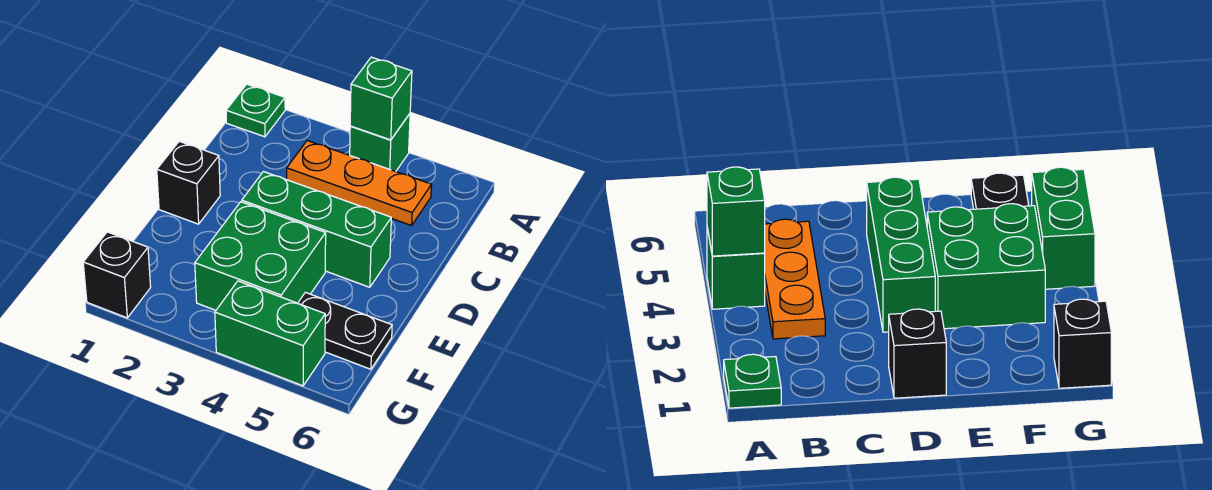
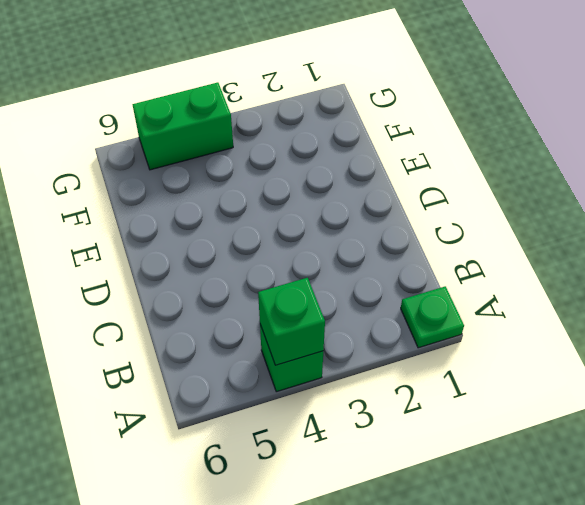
none -> orange 1x3 plate [287,141,432,226]
none -> black 1x1 brick [157,141,220,224]

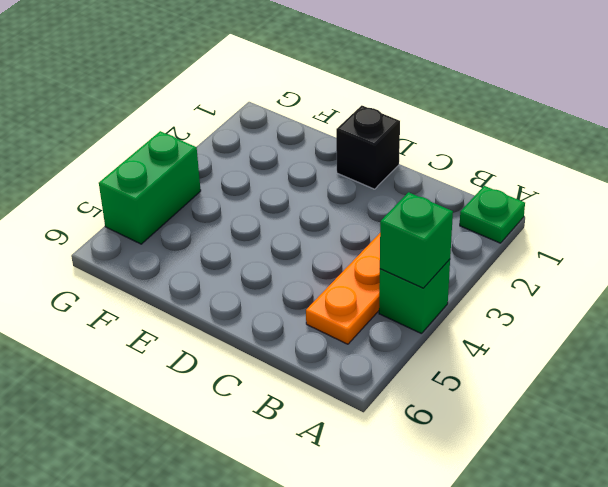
none -> green 1x3 brick [242,172,391,287]
none -> green 2x2 brick [195,202,326,310]

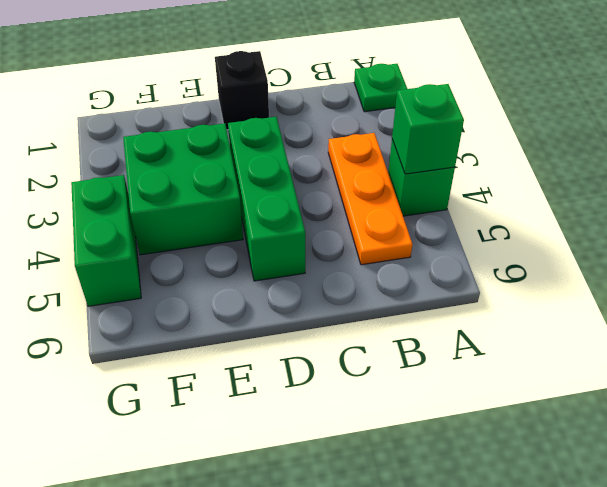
none -> black 1x2 plate [298,292,392,369]
none -> black 1x1 brick [83,232,151,318]

